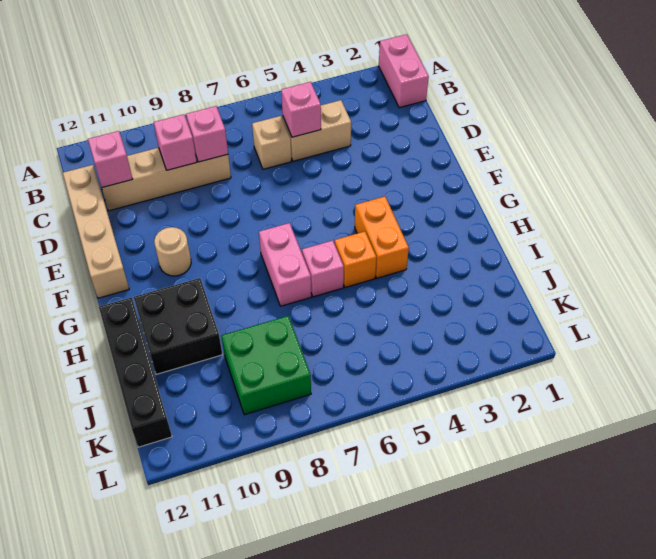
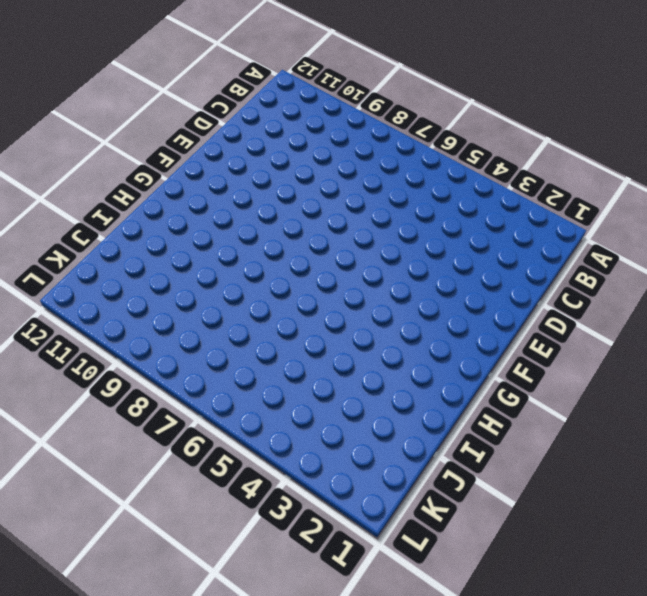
none -> pink 1x2 brick [379,34,429,108]
none -> tan 1x2 brick [283,100,351,161]
none -> tan 1x1 brick [252,116,291,169]

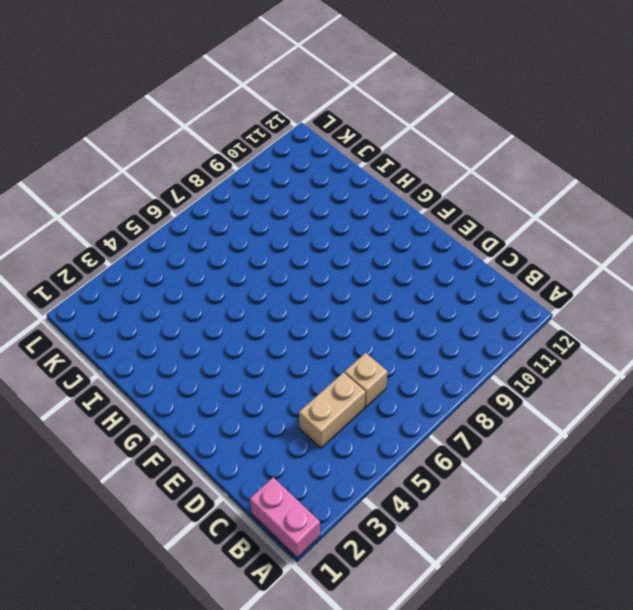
none -> tan 1x4 brick [102,148,231,211]
none -> tan 1x4 brick [63,165,129,298]
none -> tan 1x1 round brick [154,227,191,276]

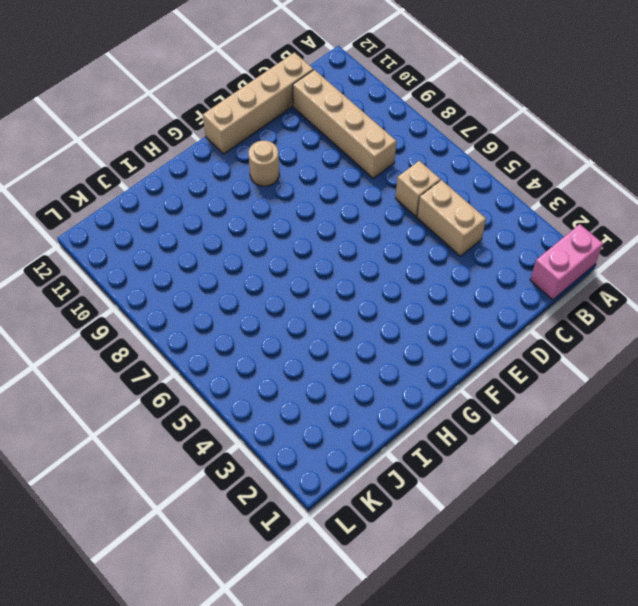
none -> orange 1x2 brick [355,196,409,278]
none -> pink 1x2 brick [259,223,311,306]
none -> orange 1x1 brick [334,231,376,287]

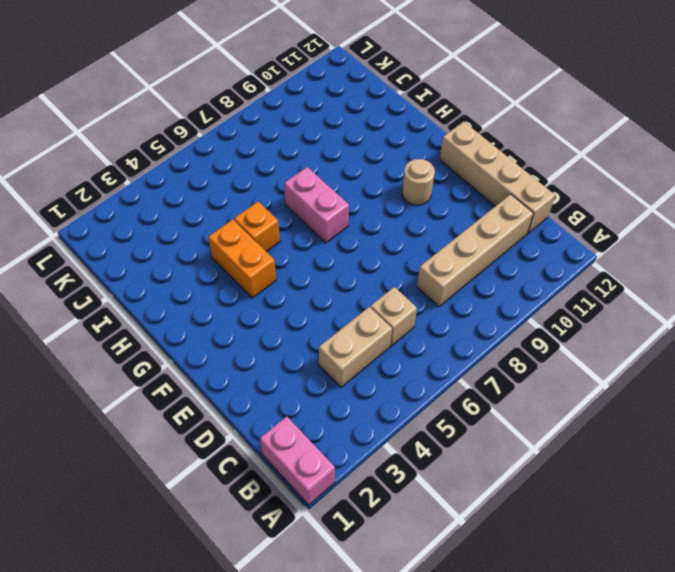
none -> pink 1x1 brick [302,240,344,297]
none -> black 2x2 brick [134,278,222,374]
none -> black 1x4 brick [99,297,172,447]

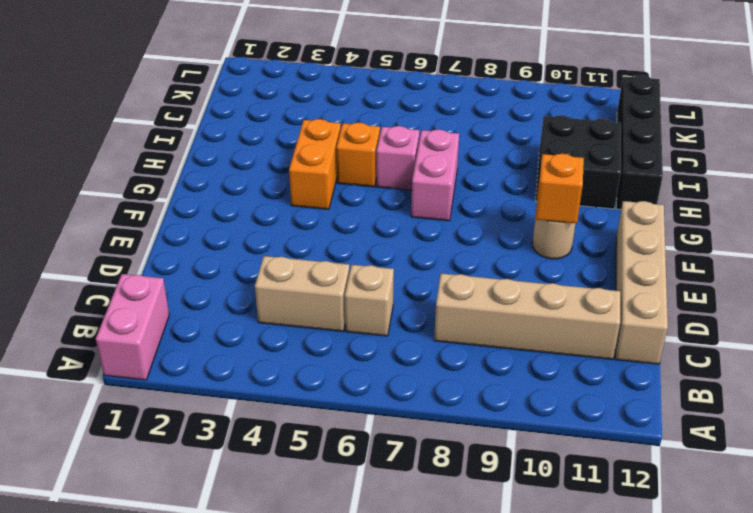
orange 1x1 brick [536,154,584,224] -> none
none -> green 2x2 brick [221,316,311,415]
none -> pink 1x1 brick [281,82,321,137]
none -> pink 1x1 brick [186,106,228,162]

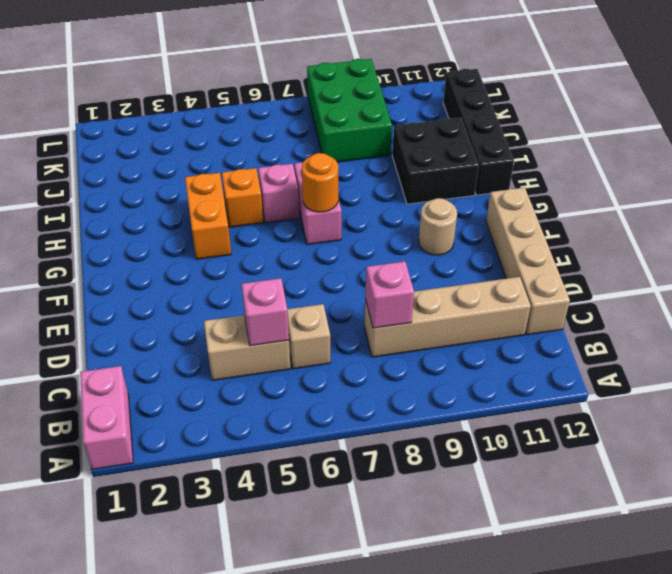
orange 1x1 round brick [302,153,338,212] -> none
green 2x3 brick [307,59,392,162] -> green 2x2 brick [221,316,311,415]
none -> pink 1x1 brick [154,114,197,170]
none -> pink 1x1 brick [88,131,132,188]

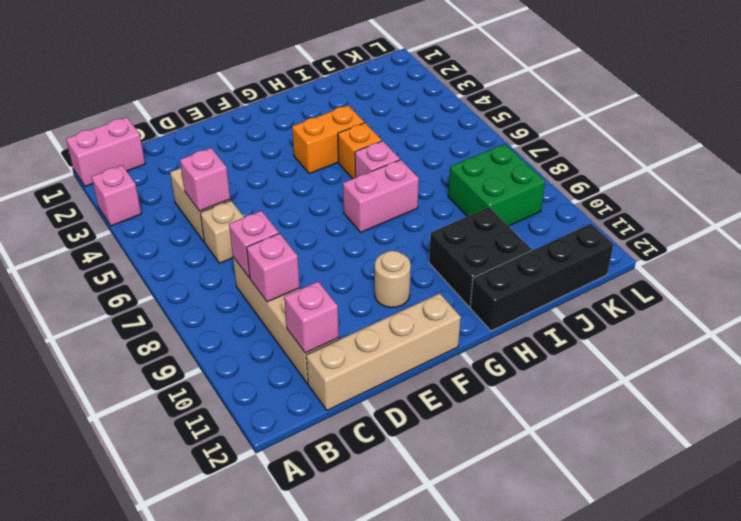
pink 1x1 brick [92,165,141,226] -> none

